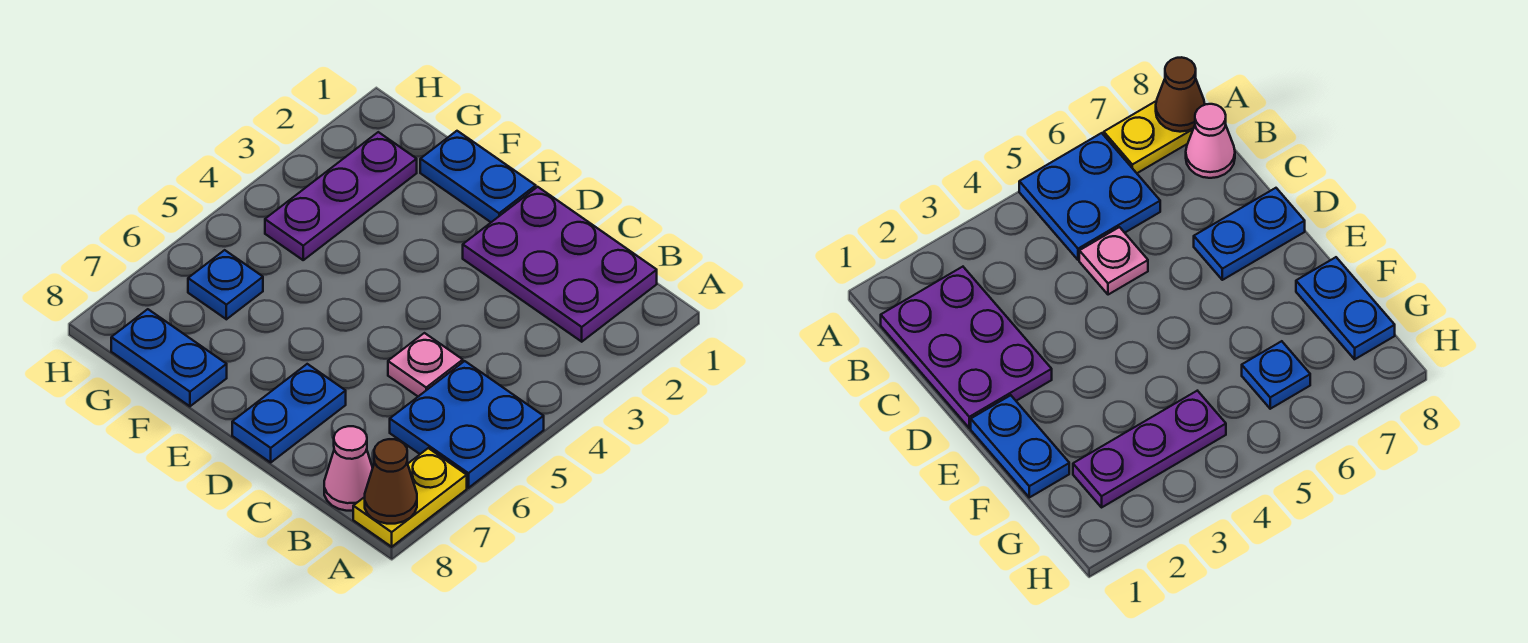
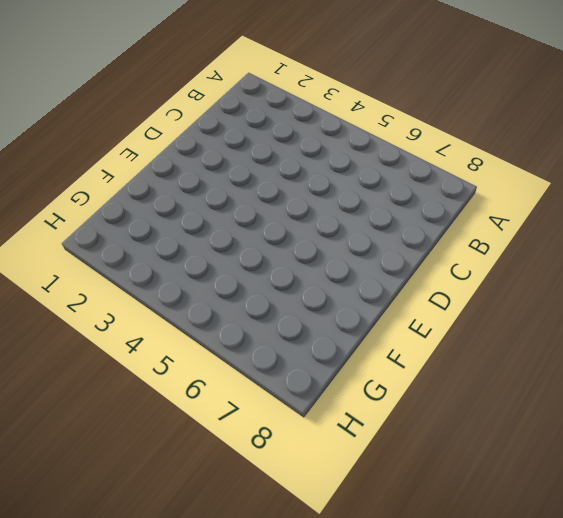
none -> blue 2x2 plate [390,361,544,488]
none -> yellow 1x2 plate [353,448,467,547]

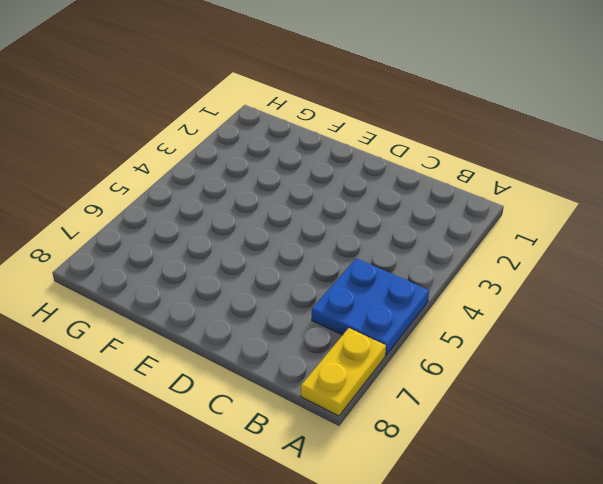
none -> purple 2x3 plate [463,187,657,342]
none -> pink 1x1 cone [324,426,373,511]

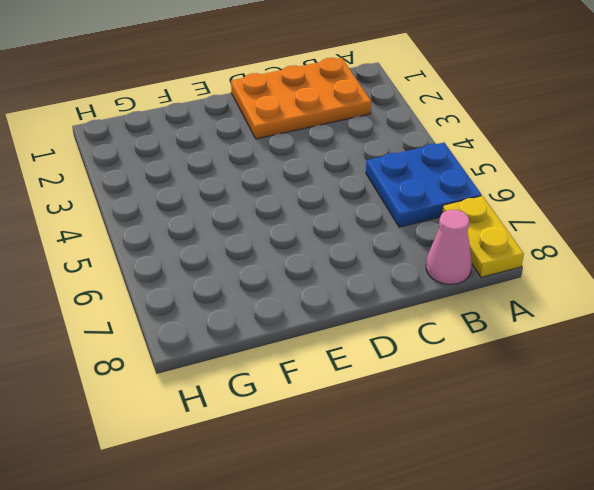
orange 2x3 plate [231,58,371,139] -> purple 2x3 plate [463,187,657,342]
none -> pink 1x1 plate [388,333,463,396]
none -> blue 1x2 plate [232,364,346,462]

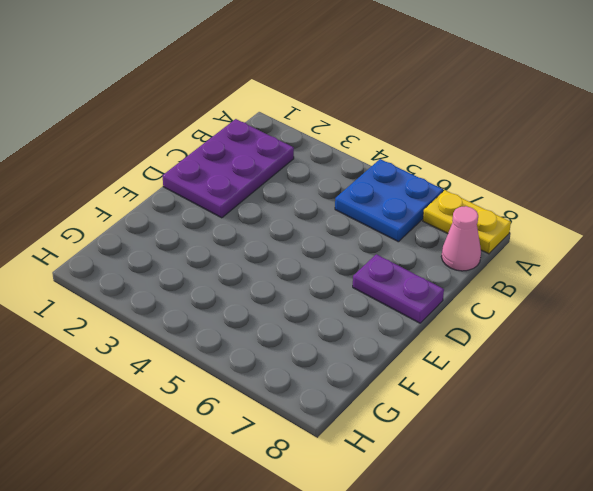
purple 1x2 plate [353,254,444,323] -> blue 1x2 plate [232,364,346,462]
none -> pink 1x1 plate [388,333,463,396]
none -> blue 1x2 plate [420,131,536,222]

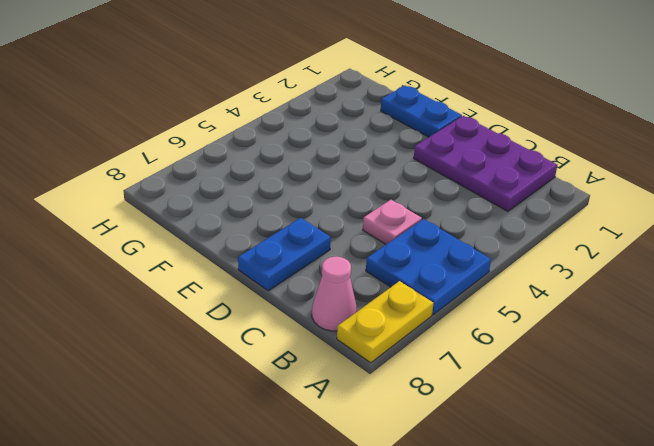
none -> blue 1x2 plate [111,309,227,406]
none -> purple 1x3 plate [265,132,417,260]

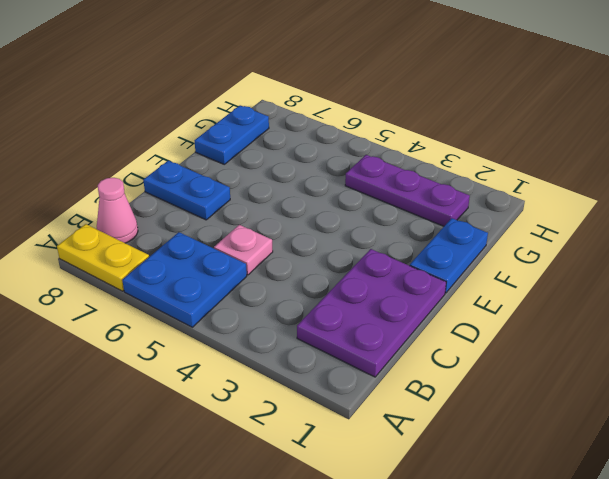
none -> blue 1x1 plate [188,250,263,319]
none -> brown 1x1 cone [365,439,417,524]

